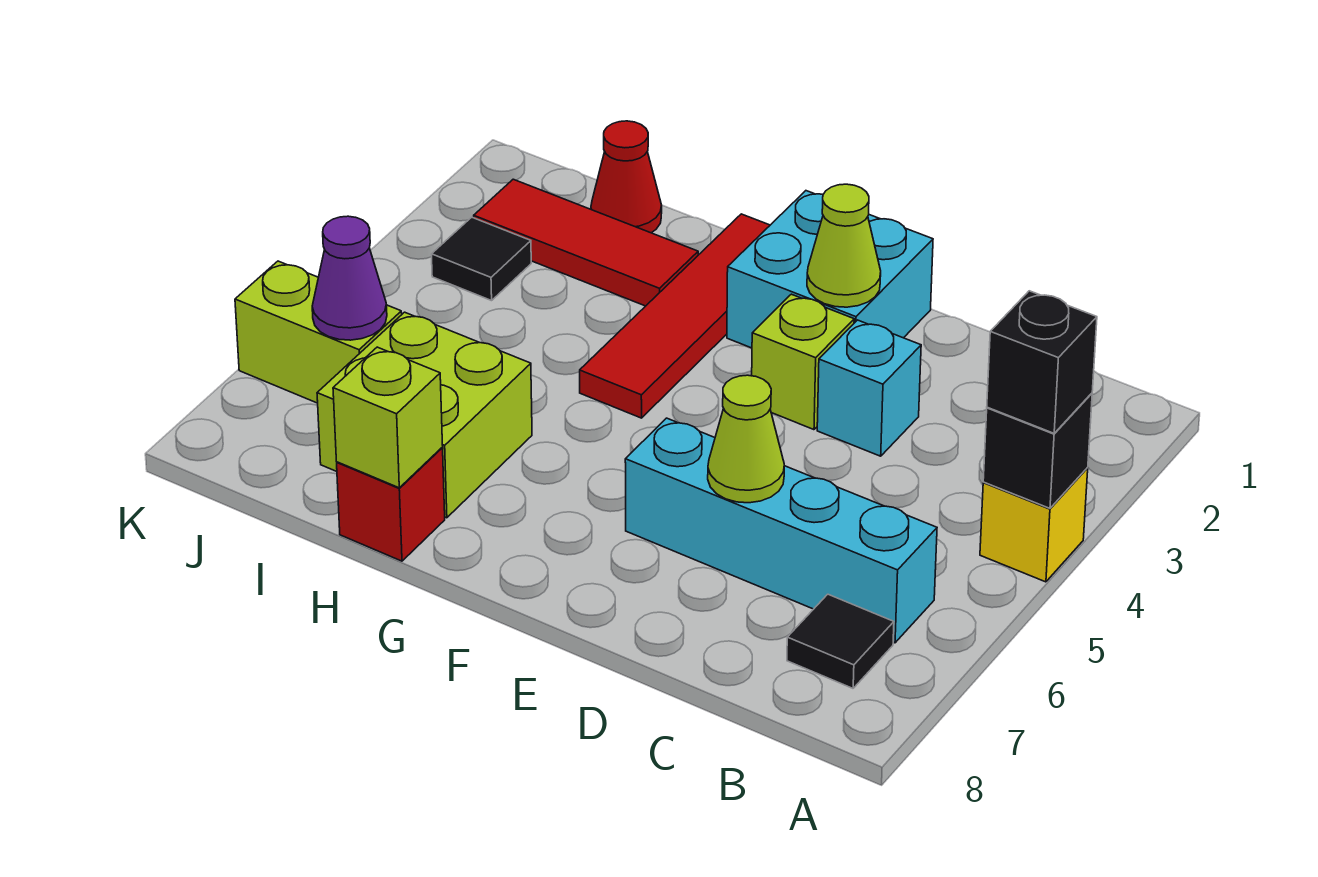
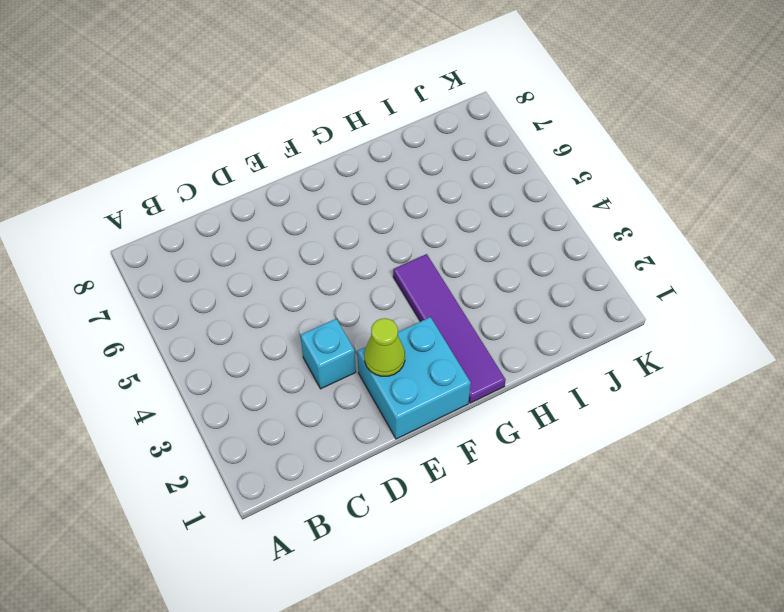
purple 1x4 tile [393,254,506,403] -> red 1x4 tile [580,214,770,418]
none -> yellow 1x1 brick [980,468,1088,582]
none -> cyan 1x4 brick [625,418,937,643]
none -> black 1x1 tile [787,594,894,688]

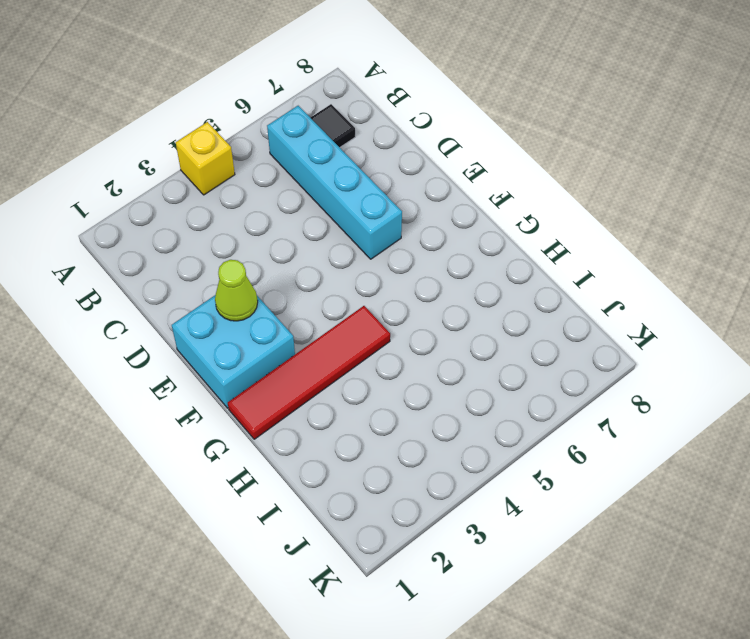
none -> cyan 1x1 brick [817,320,921,456]
none -> lime 1x1 brick [752,294,854,430]
none -> red 1x3 tile [474,179,698,306]

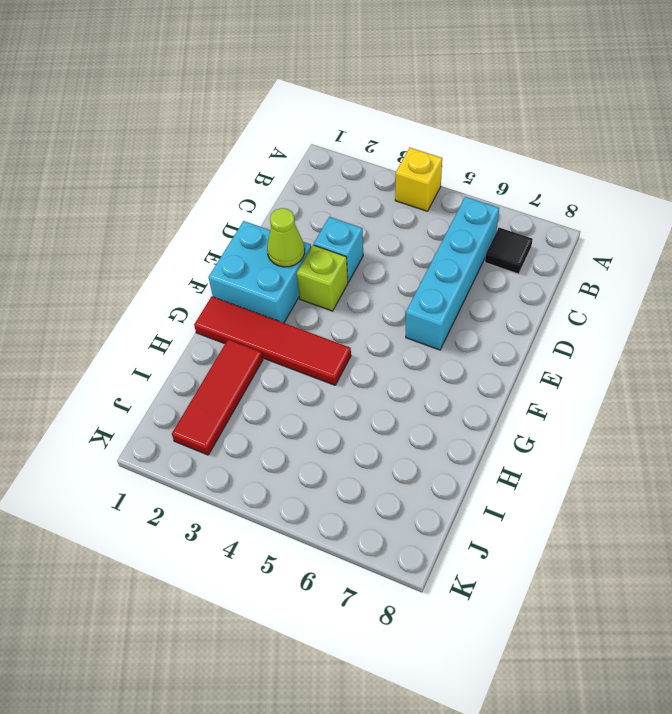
none -> lime 2x2 brick [317,312,532,518]
none -> red 1x1 brick [337,448,445,561]
none -> red 1x1 cone [591,121,662,233]

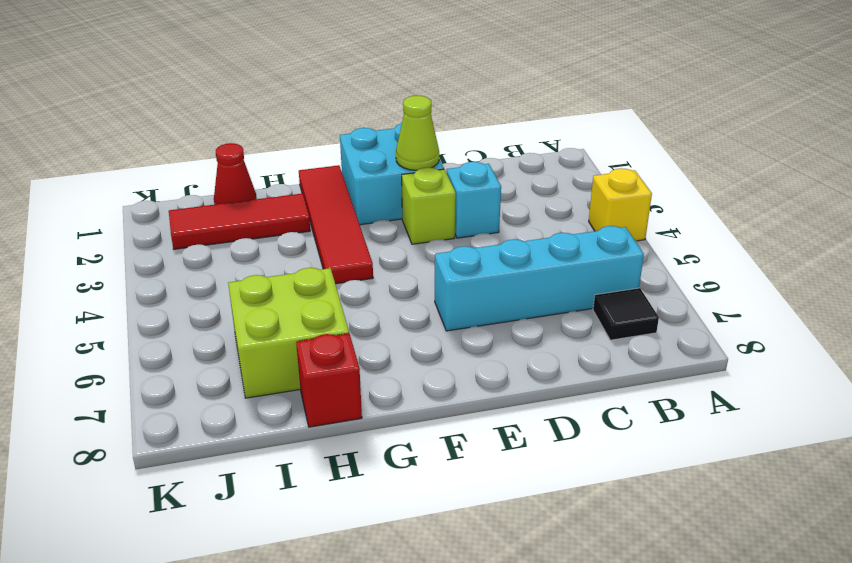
none -> black 1x1 tile [432,217,531,301]
none -> lime 1x2 brick [235,261,402,403]
none -> black 1x1 brick [983,393,1092,508]

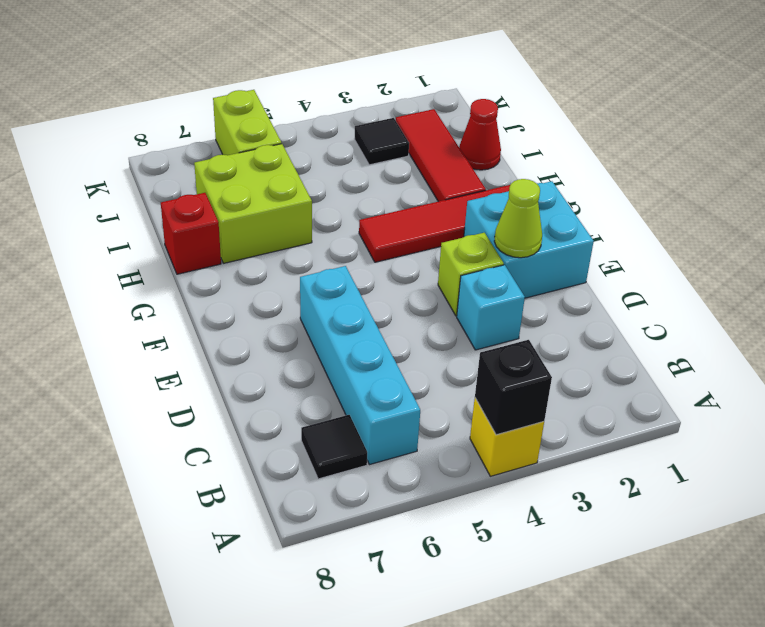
none -> lime 1x1 cone [708,375,784,503]
none -> lime 1x1 brick [333,347,443,488]
none -> purple 1x1 cone [312,216,387,340]

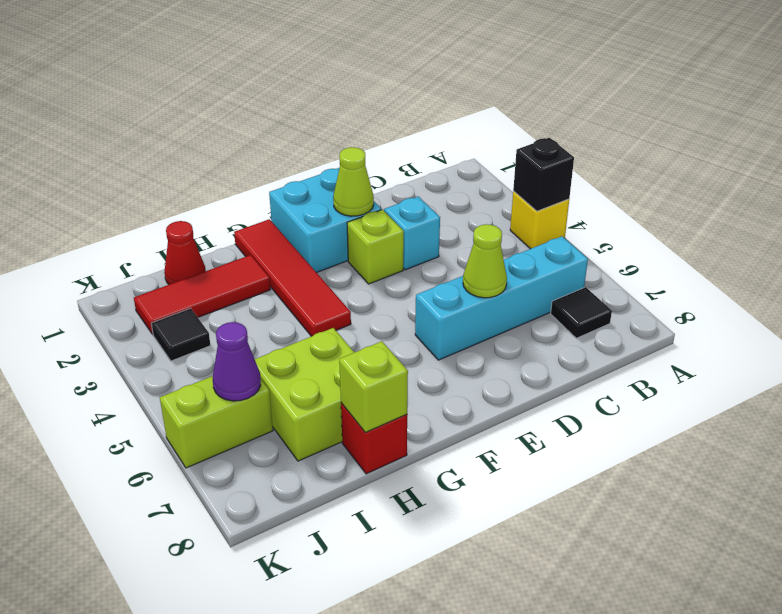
none -> black 1x1 brick [987,291,1097,433]

